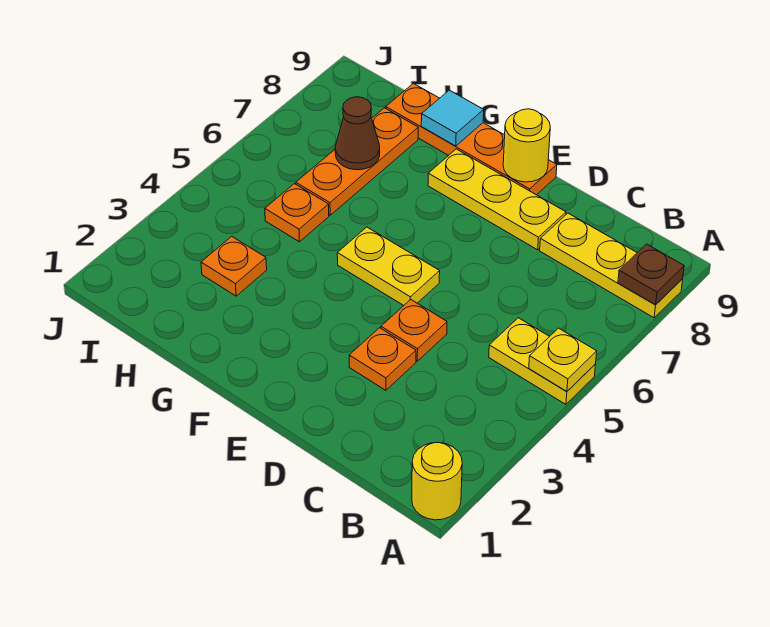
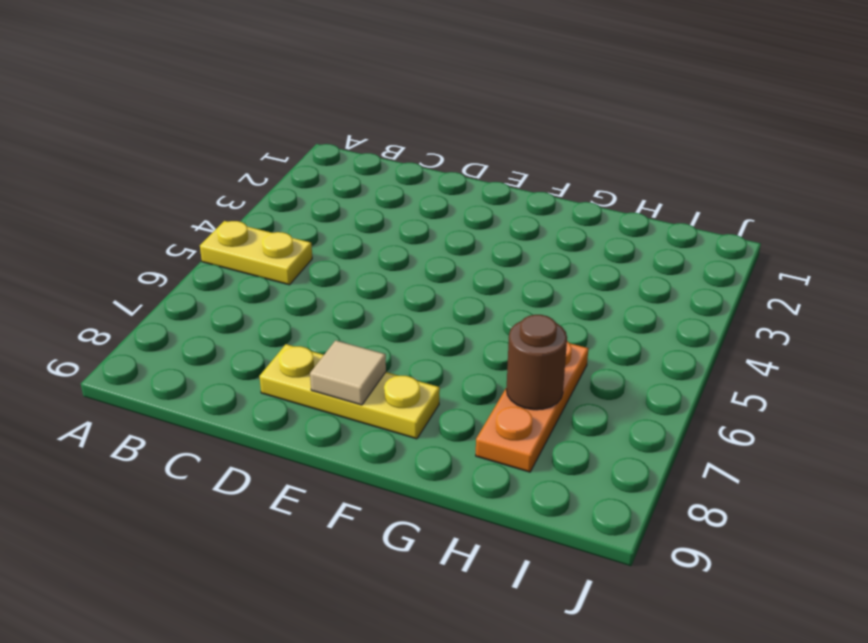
tan 1x1 tile [310,340,386,405] -> none
brown 1x1 round brick [506,315,567,410] -> brown 1x1 cone [335,97,380,170]
none -> yellow 1x1 round brick [412,443,462,520]
none -> yellow 1x3 plate [540,213,683,318]
none -> orange 1x1 plate [349,328,416,390]

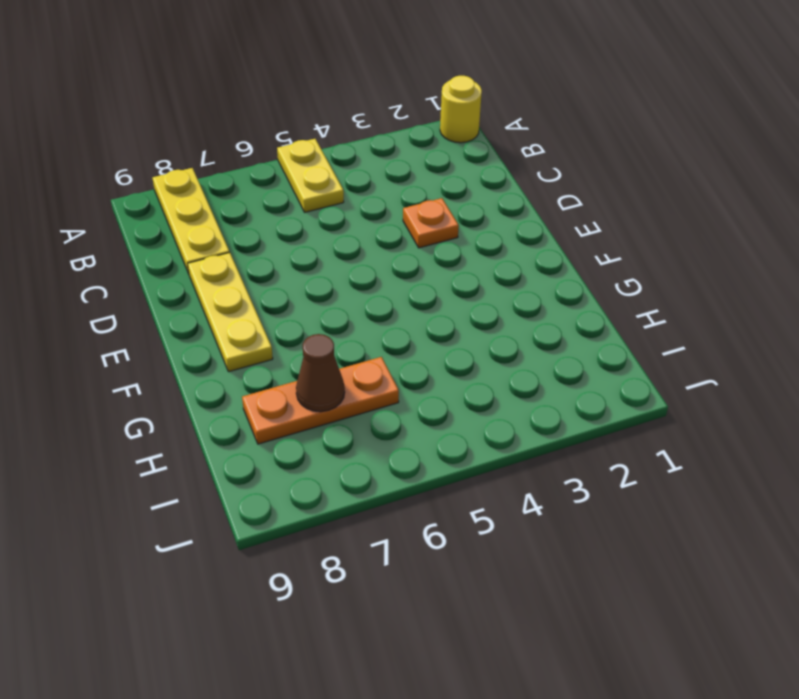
none -> orange 1x1 plate [381,300,447,361]
none -> yellow 1x2 plate [337,227,440,305]
none -> orange 1x4 plate [386,83,557,195]

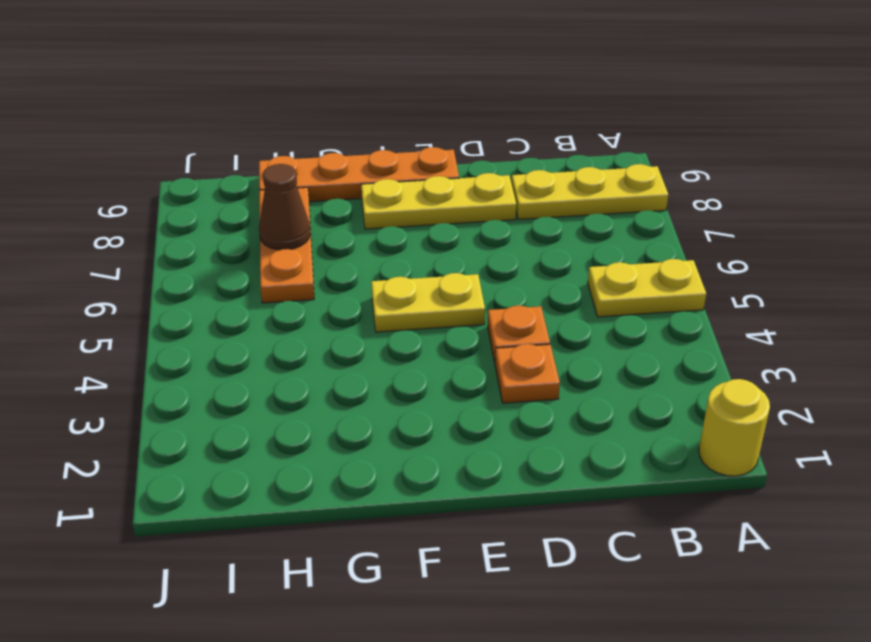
none -> orange 1x1 plate [201,236,267,296]
none -> orange 1x1 plate [265,184,329,242]
none -> yellow 1x1 plate [529,328,597,392]

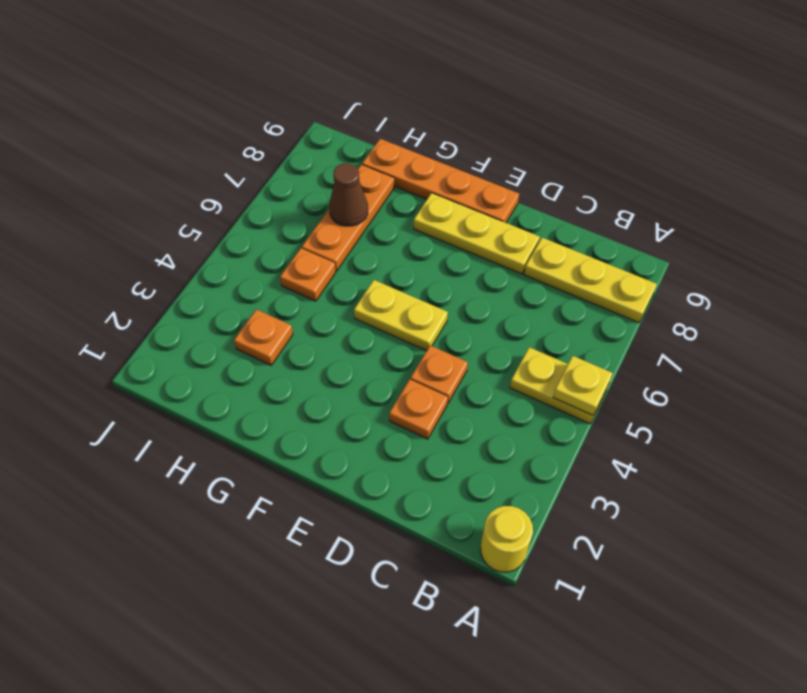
none -> brown 1x1 plate [618,244,684,305]
none -> yellow 1x1 round brick [503,109,550,182]
none -> cyan 1x1 tile [421,90,484,146]

